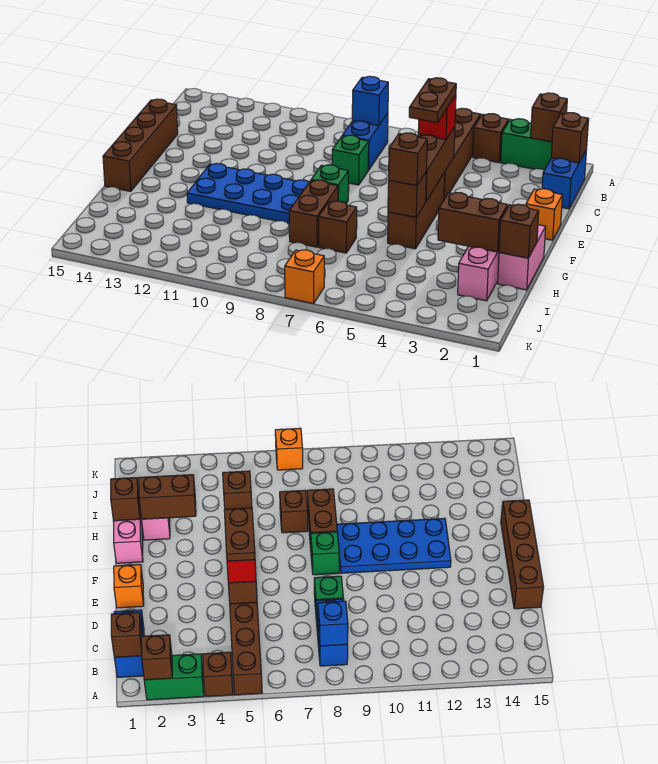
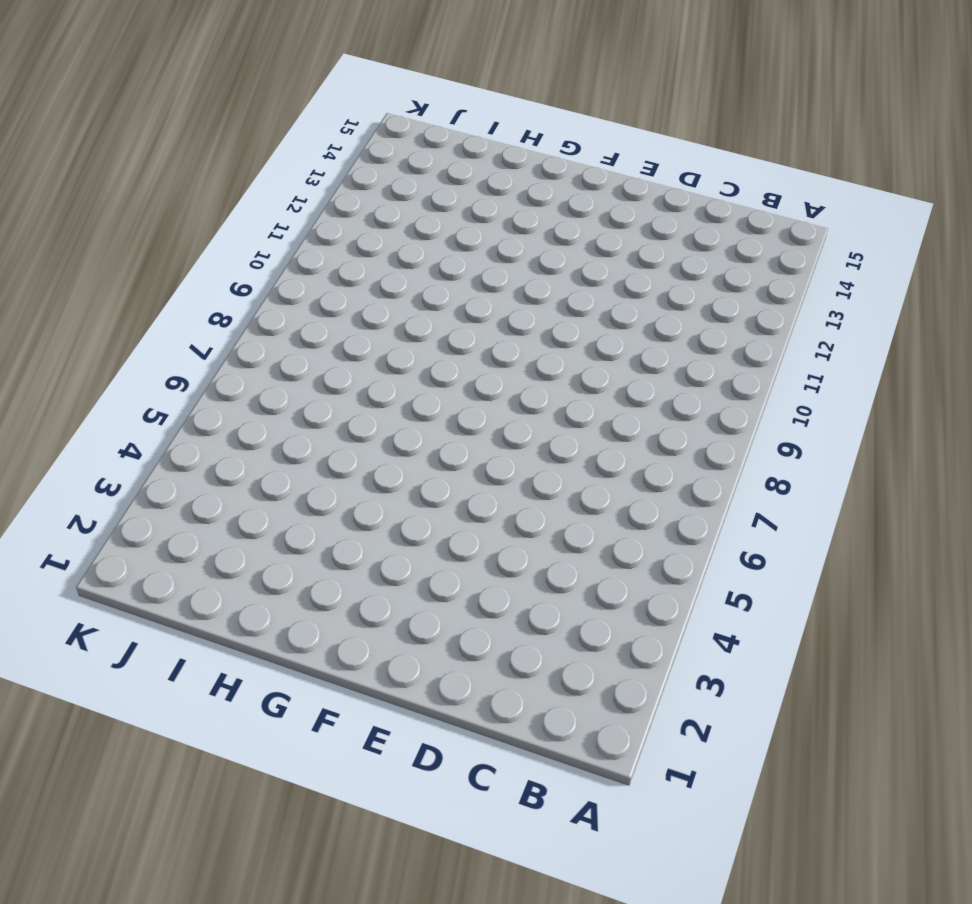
none -> green 1x2 brick [501,119,552,170]
none -> brown 1x1 brick [473,114,509,162]
none -> brown 1x4 brick [444,108,481,199]

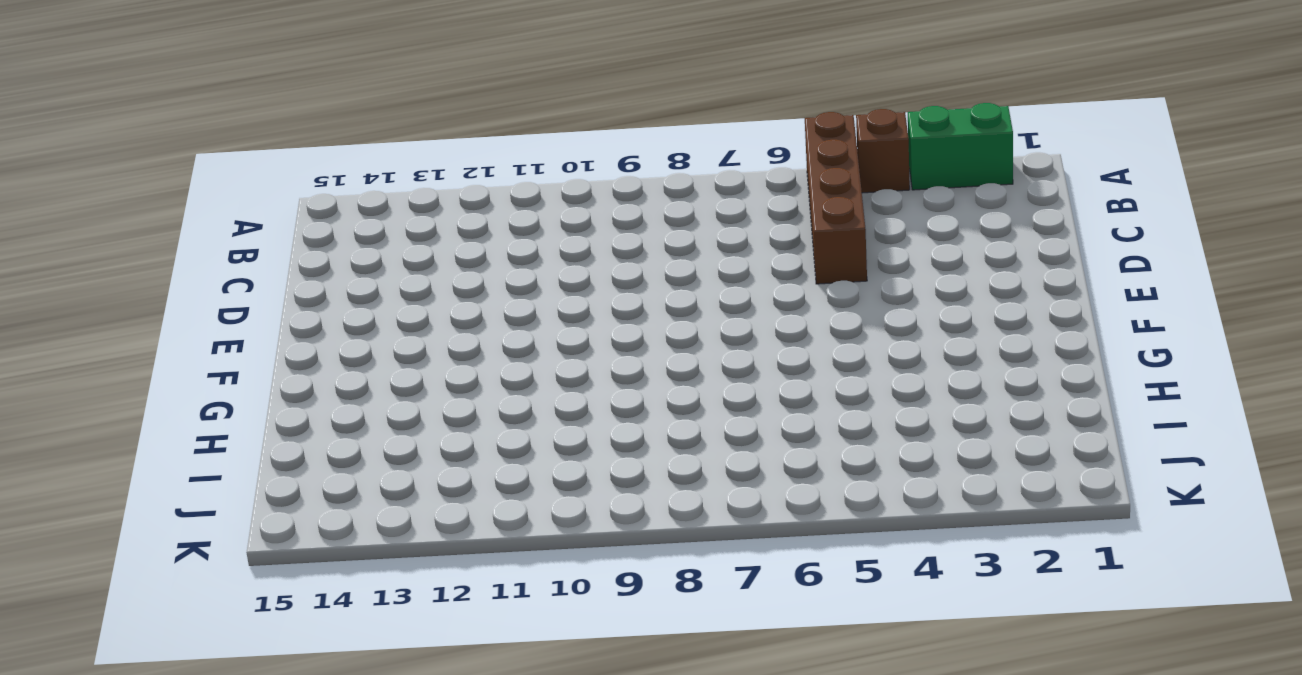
none -> blue 1x2 brick [542,151,586,209]
none -> blue 1x2 brick [342,113,388,170]
none -> green 1x1 brick [332,135,369,185]

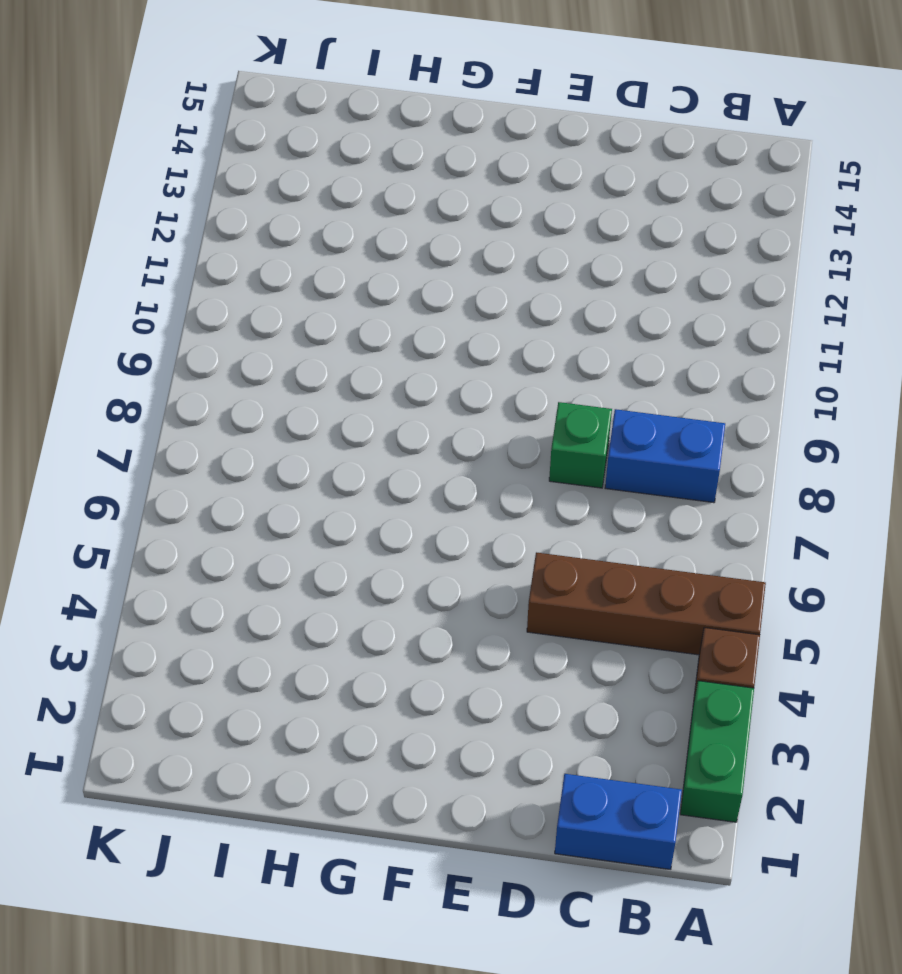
none -> brown 1x4 brick [103,99,178,191]
none -> orange 1x1 brick [526,189,562,240]
none -> brown 1x3 brick [388,173,445,249]

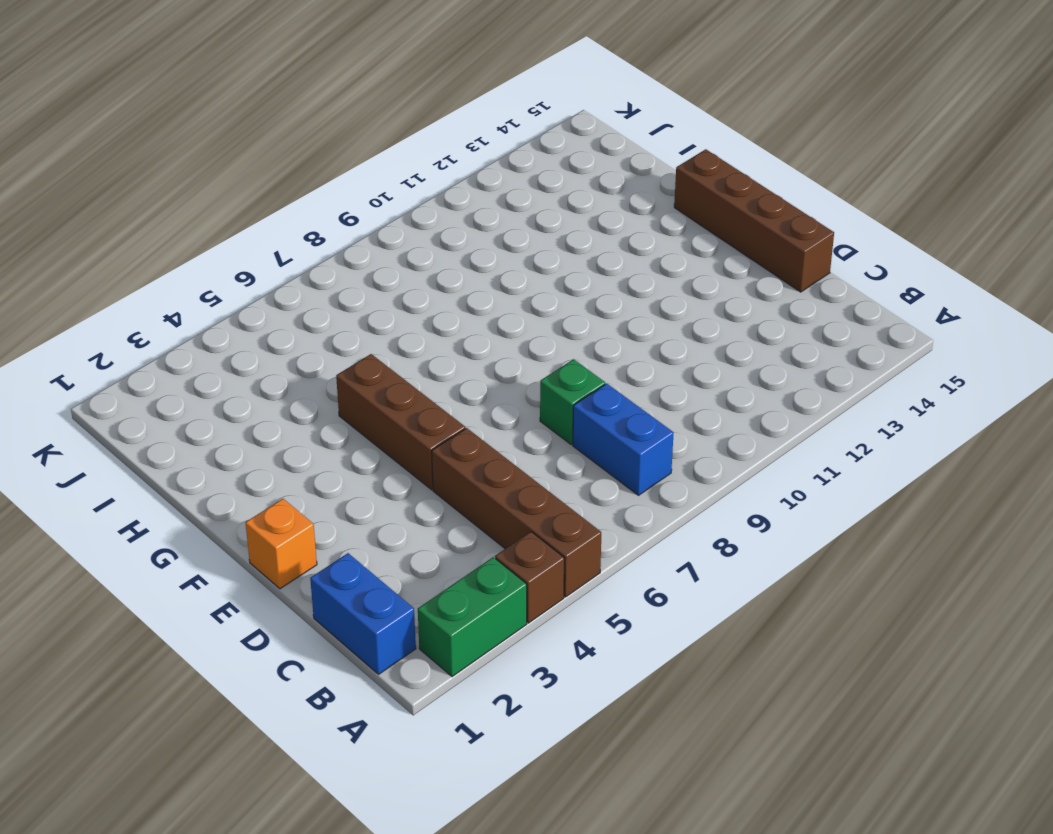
none -> green 1x1 brick [311,165,348,204]
none -> blue 2x4 plate [187,163,309,223]
none -> pink 1x2 brick [498,225,546,290]

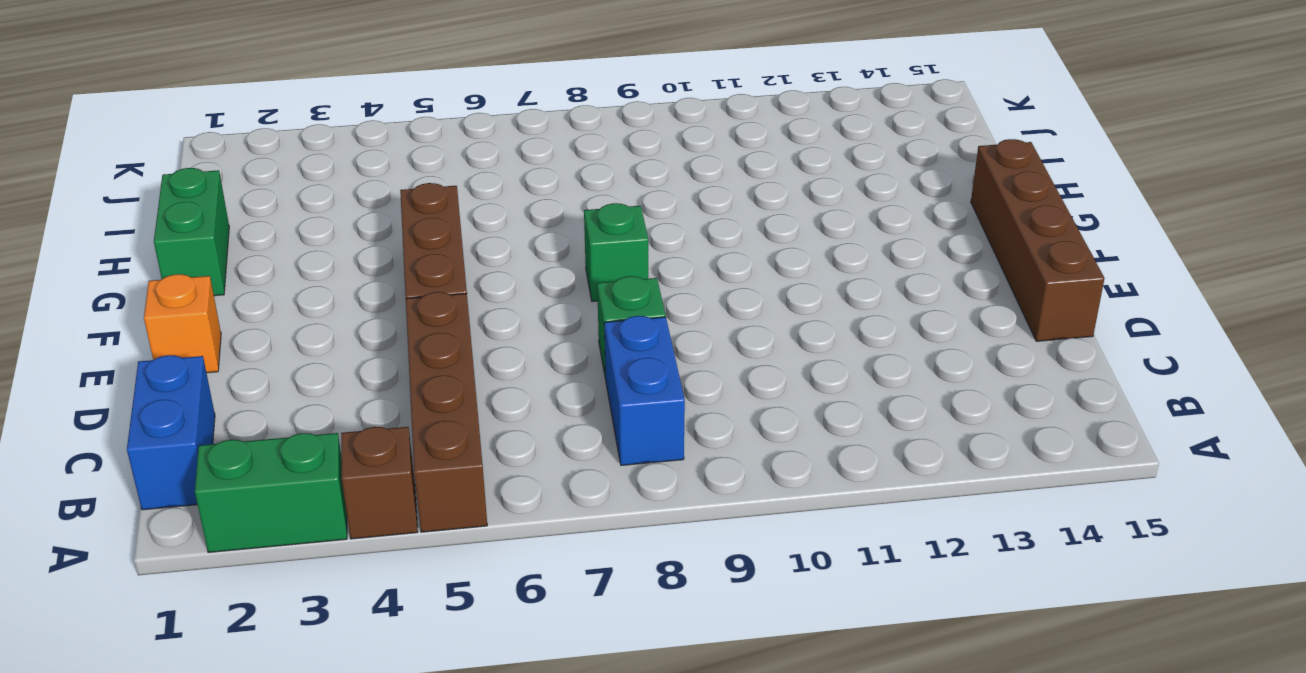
green 1x2 brick [154,168,229,296] -> pink 1x2 brick [498,225,546,290]
none -> blue 2x4 plate [187,163,309,223]
none -> brown 1x2 brick [289,180,338,247]
none -> pink 1x2 brick [458,246,499,301]

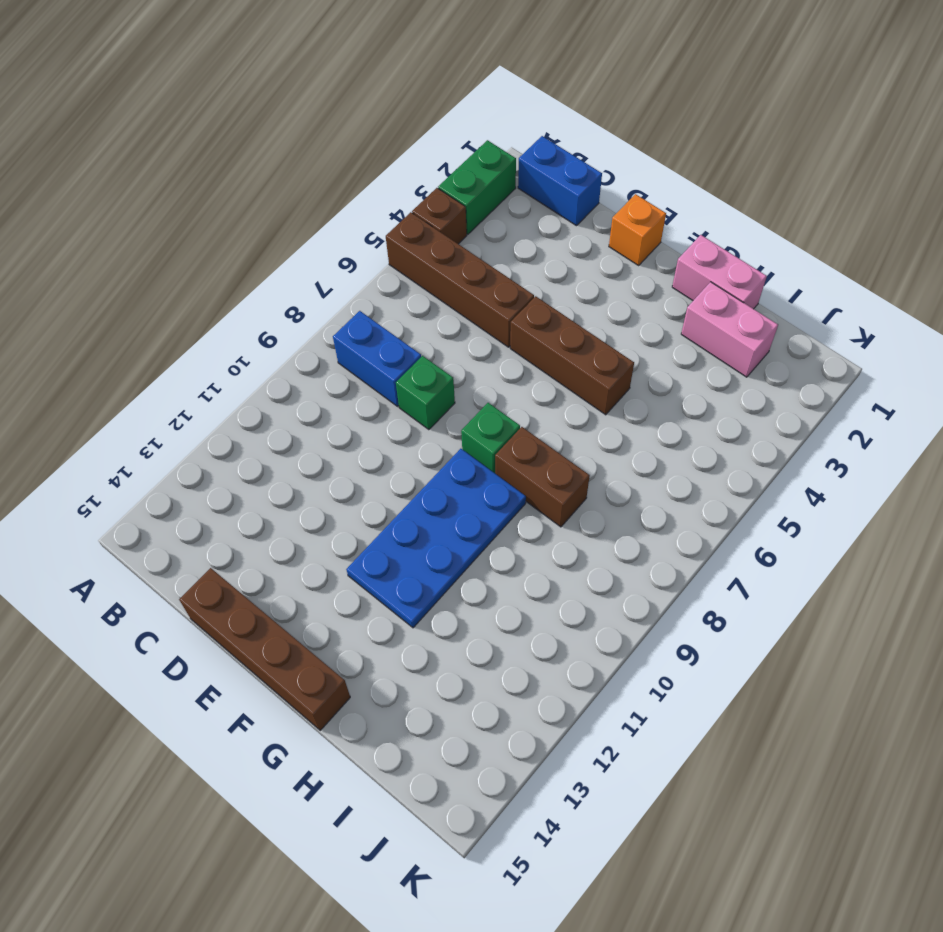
none -> brown 1x1 brick [319,201,357,253]
none -> orange 1x1 brick [285,250,324,304]
none -> brown 1x1 brick [531,93,567,142]

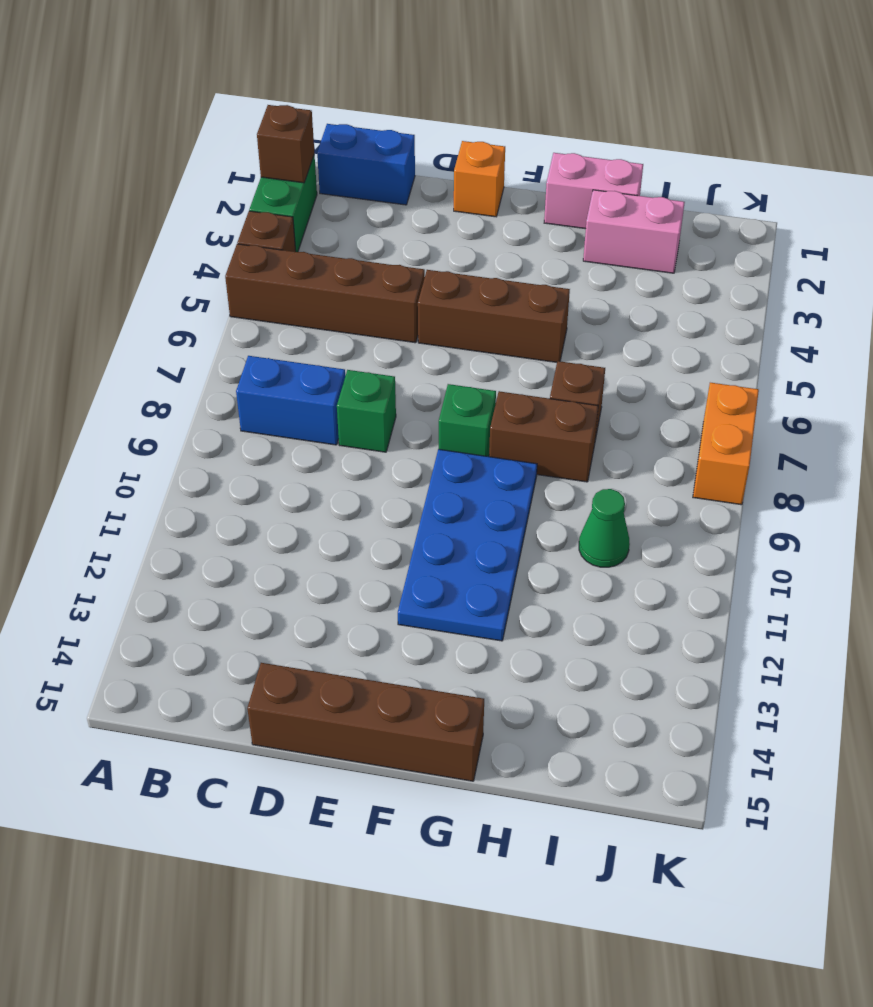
green 1x1 cone [579,489,630,567] -> none
orange 1x2 brick [693,383,759,505] -> orange 1x1 brick [285,250,324,304]
none -> brown 1x1 brick [551,113,589,163]
none -> blue 1x1 brick [352,76,388,126]
none -> brown 1x3 brick [417,126,455,201]

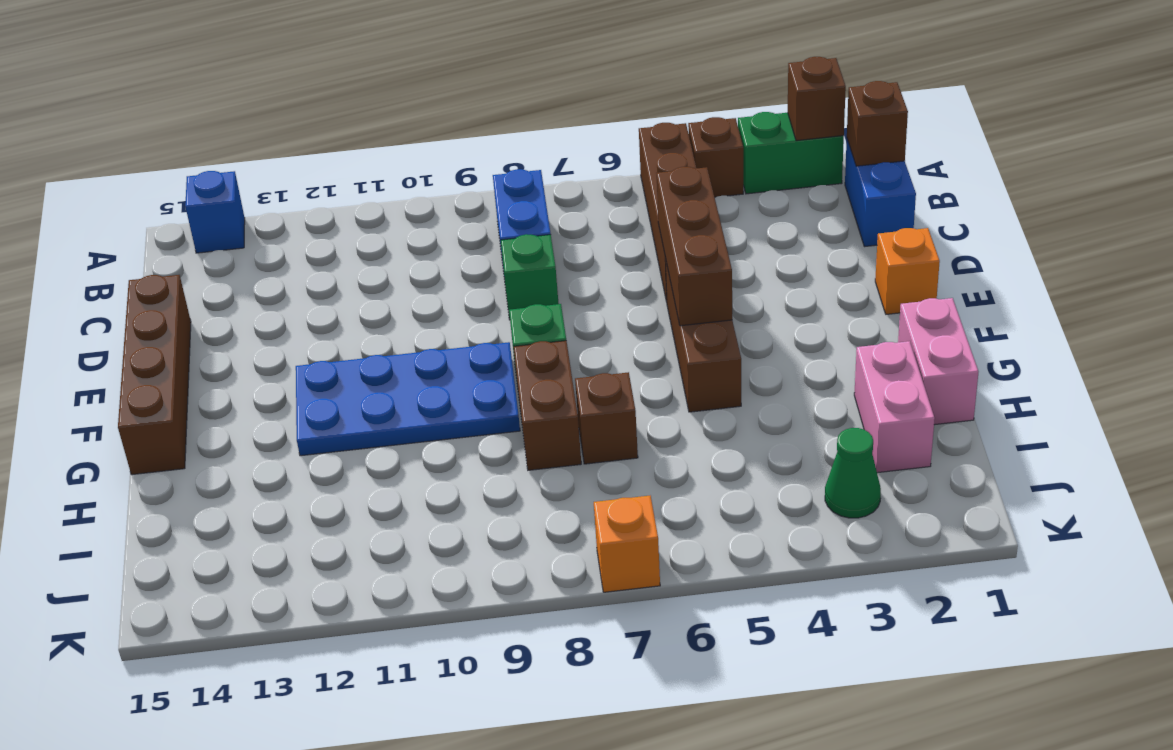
blue 1x1 brick [185,171,245,253] -> blue 1x1 brick moved to [352,76,388,126]
green 1x1 cone [825,428,881,518] -> none
none -> brown 1x1 brick [388,172,426,217]
none -> brown 1x1 brick [499,204,539,258]
none -> brown 1x2 brick [438,193,508,252]

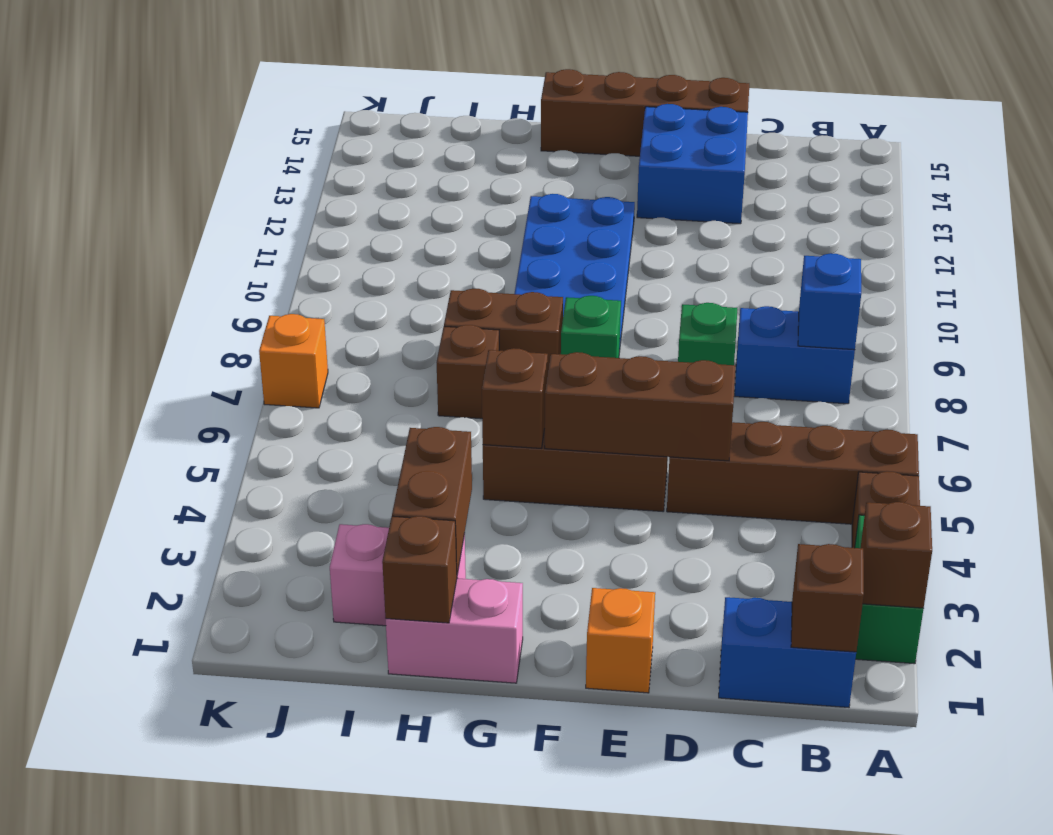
blue 2x2 brick [637,104,748,224] -> none
none -> red 1x1 brick [418,95,456,140]
none -> brown 1x1 brick [389,133,427,186]
none -> brown 1x2 plate [409,78,456,123]

